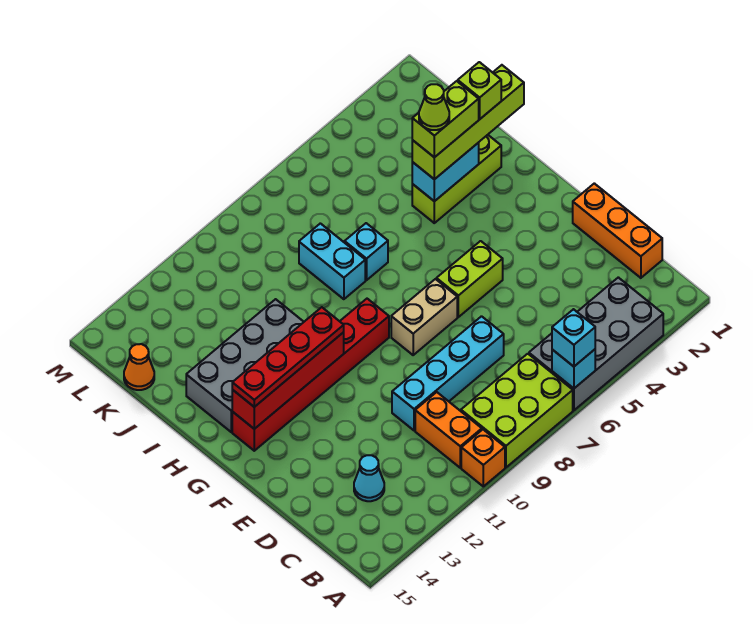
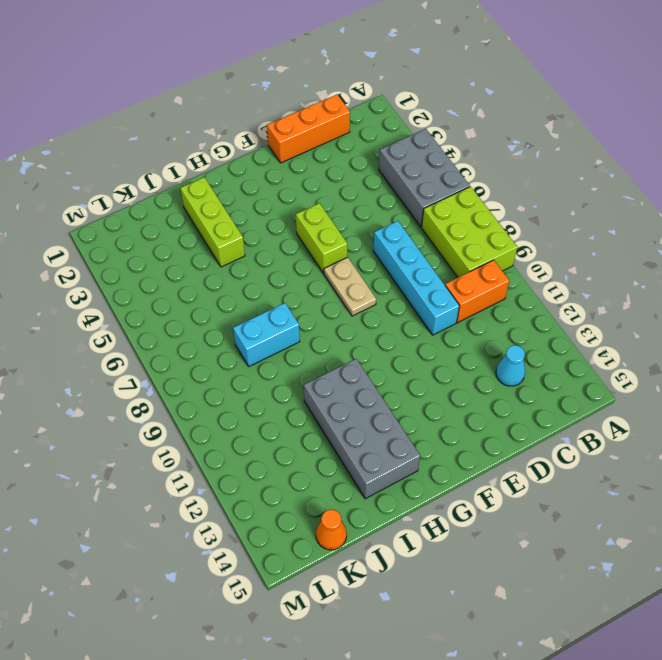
grey 2x3 brick [379,129,470,227] -> grey 2x4 brick [529,277,663,410]
tan 1x2 plate [324,257,376,316] -> tan 1x2 brick [391,279,457,355]
none -> orange 1x1 brick [461,430,505,486]
none -> red 1x6 brick [232,299,389,451]
none -> cyan 1x1 brick [345,223,388,280]

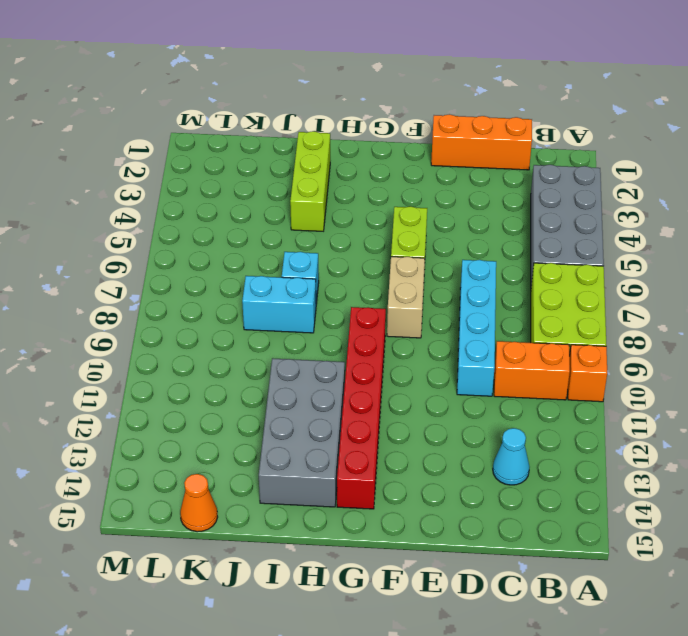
none -> cyan 1x1 brick [552,349,595,388]
none -> red 1x4 brick [232,332,344,429]
none -> cyan 1x2 brick [412,143,479,201]

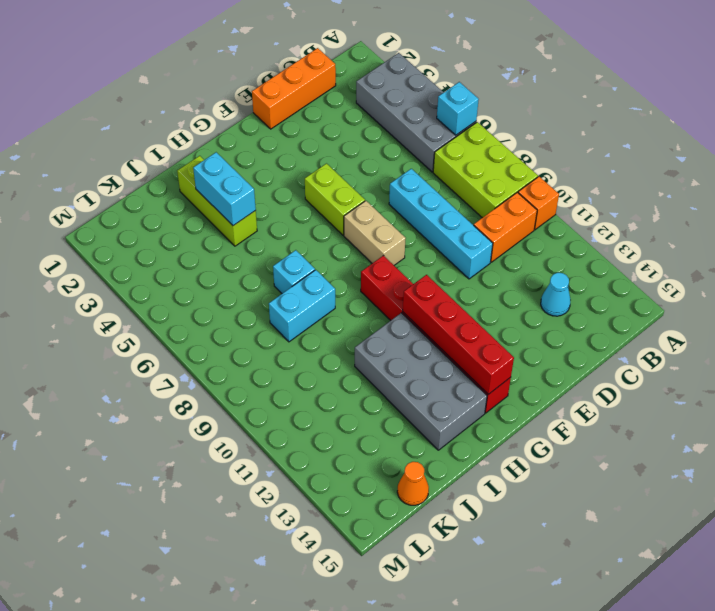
none -> cyan 1x1 brick [552,309,595,366]
none -> red 1x4 plate [232,307,344,407]
none -> lime 1x4 brick [412,65,524,179]

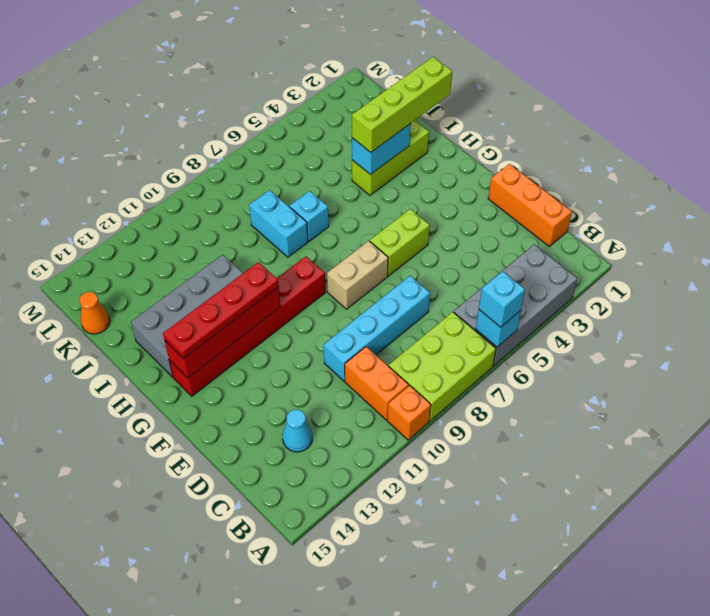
none -> lime 1x1 brick [458,62,501,119]
none -> lime 1x2 brick [412,81,479,157]
none -> lime 1x1 cone [419,84,449,130]

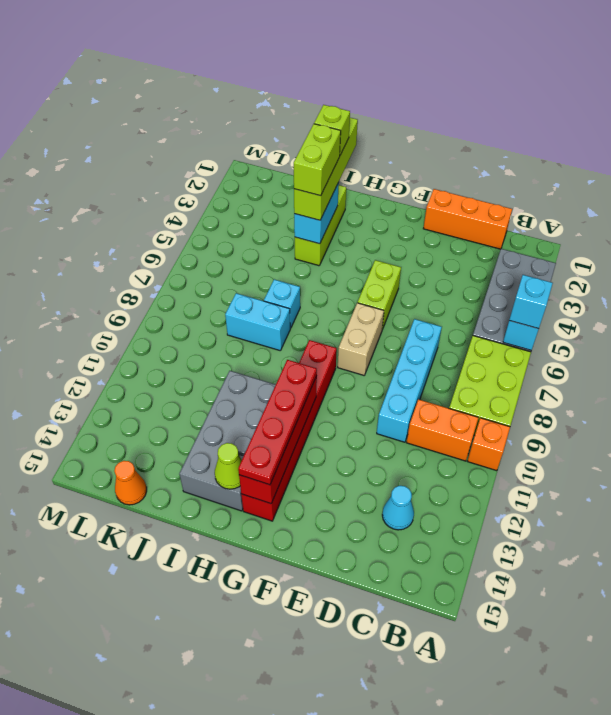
lime 1x1 cone [215,443,242,489] -> lime 1x1 cone moved to [419,84,449,130]

